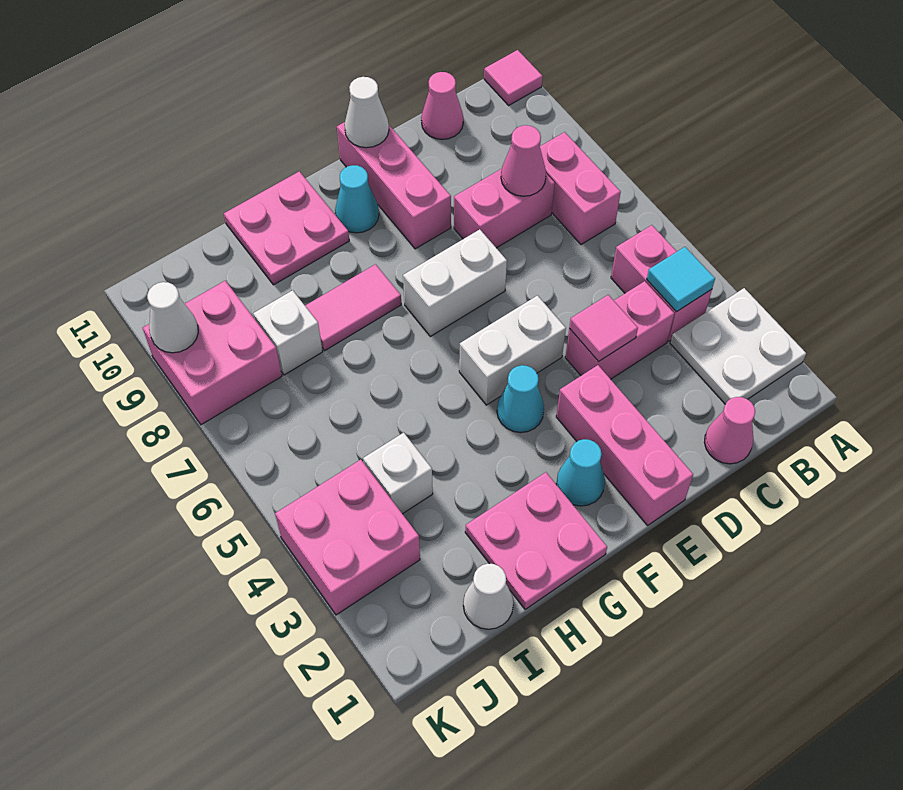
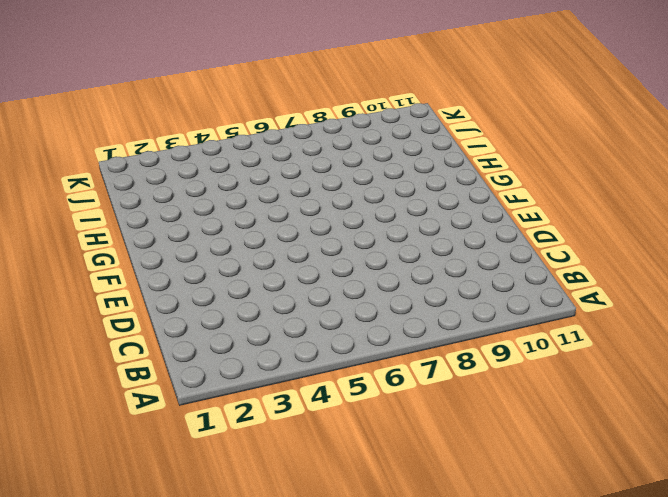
none -> white 2x2 plate [670,288,806,404]
none -> pink 1x1 tile [484,50,543,105]
none -> pink 1x2 brick [611,225,712,342]

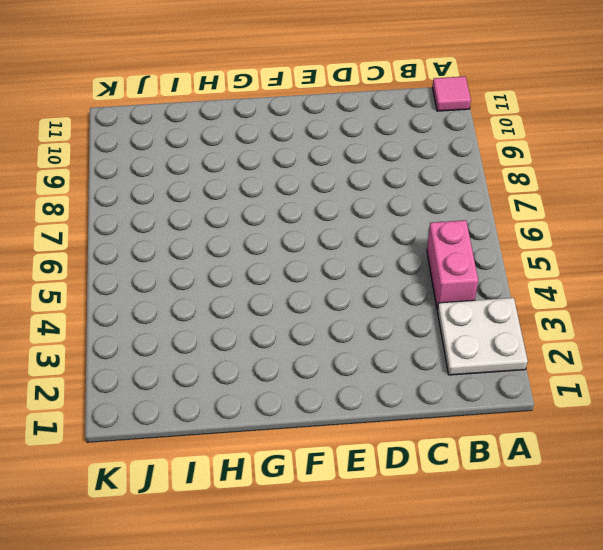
none -> pink 1x2 brick [540,132,621,245]
none -> pink 1x1 cone [704,397,755,464]
none -> pink 1x2 brick [565,281,674,379]

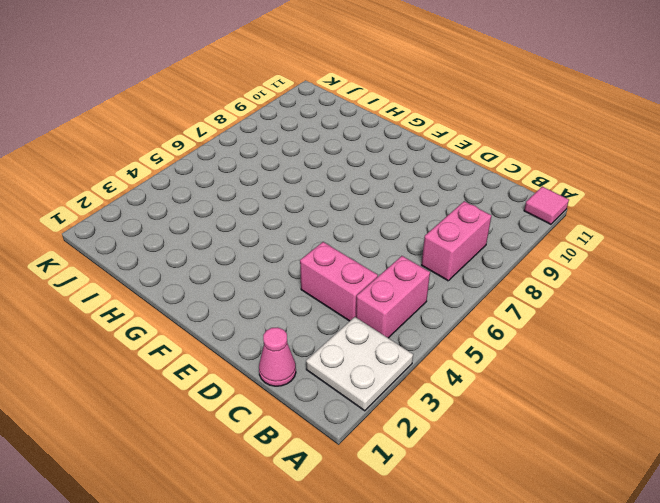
none -> pink 1x2 brick [454,169,555,248]
none -> pink 1x1 cone [421,72,463,139]
none -> pink 1x3 brick [556,365,693,525]

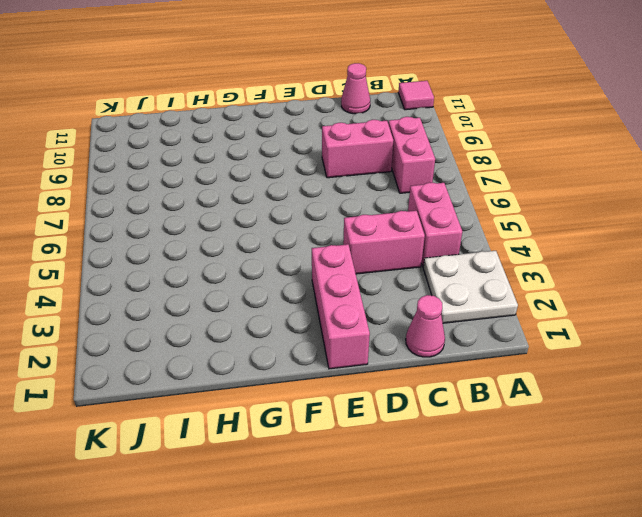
none -> white 1x2 brick [459,296,566,405]
none -> white 1x2 brick [403,229,507,336]
none -> pink 1x3 brick [337,122,451,249]

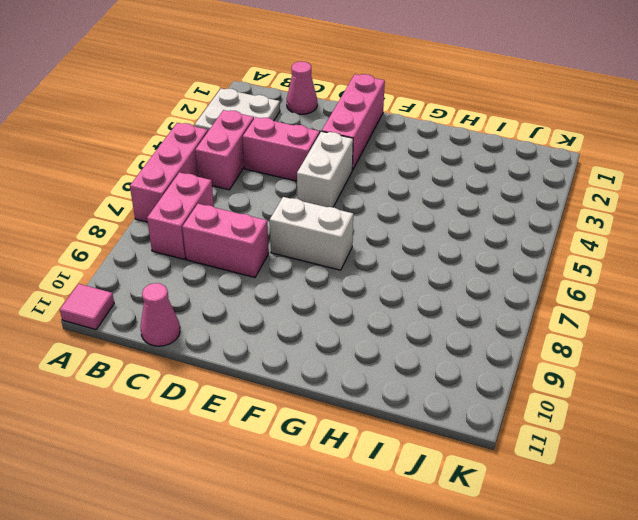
pink 1x3 brick [130,123,208,222] -> pink 1x3 brick moved to [337,122,451,249]
white 1x2 brick [297,131,353,207] -> white 1x2 brick turned to [459,296,566,405]
none -> cyan 1x1 cone [556,439,605,506]
none -> cyan 1x1 cone [497,365,544,433]
none -> cyan 1x1 cone [335,165,379,233]

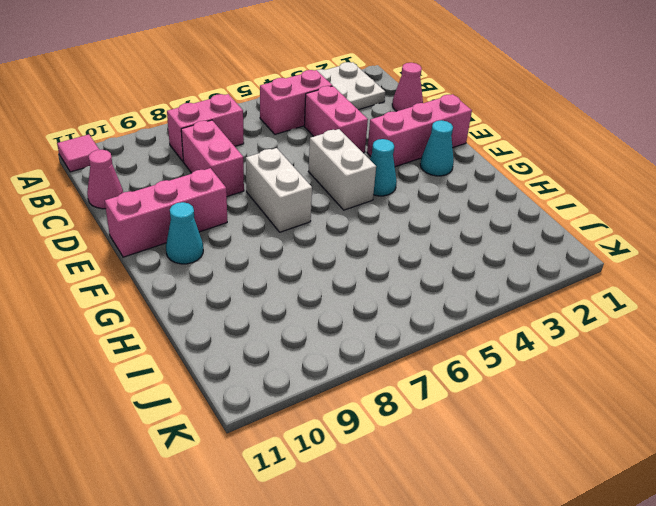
none -> pink 2x2 plate [465,472,607,609]
none -> pink 1x2 tile [305,264,401,351]
none -> pink 2x2 plate [224,171,349,285]

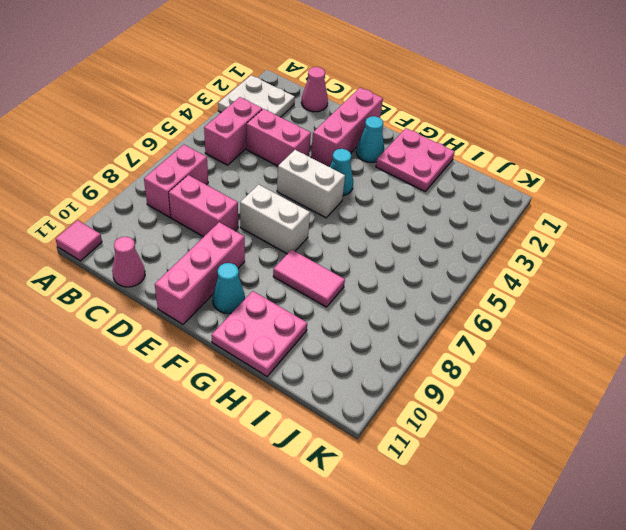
none -> white 1x1 cone [463,564,513,629]
none -> white 1x1 brick [363,433,433,514]
none -> white 1x1 brick [253,290,323,375]

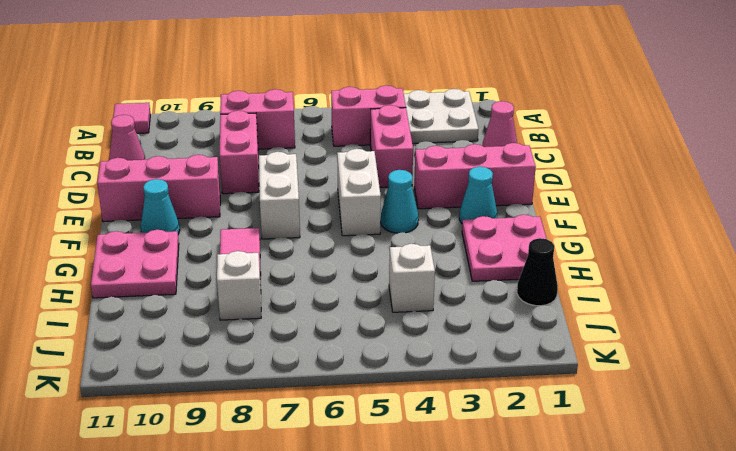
black 1x1 cone [517,238,558,306] -> white 1x1 cone [463,564,513,629]
none -> pink 2x2 brick [275,460,420,615]
none -> pink 2x2 brick [143,281,282,425]
none -> cyan 1x1 tile [647,247,715,312]

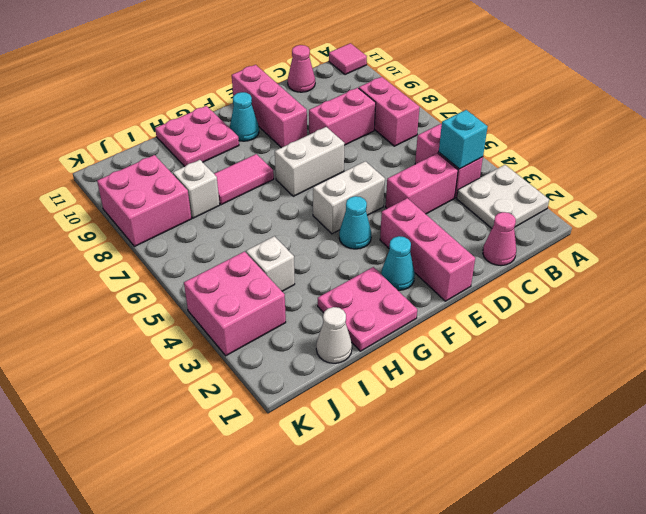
cyan 1x1 brick [439,110,488,169] -> cyan 1x1 tile [647,247,715,312]
none -> pink 1x1 cone [501,125,546,196]
none -> pink 1x1 tile [569,295,638,362]
none -> white 1x1 cone [345,77,389,148]

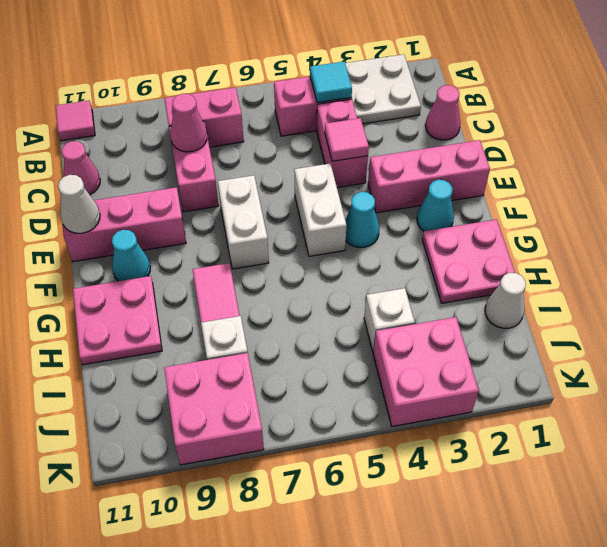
none -> white 1x1 cone [147,282,198,353]

